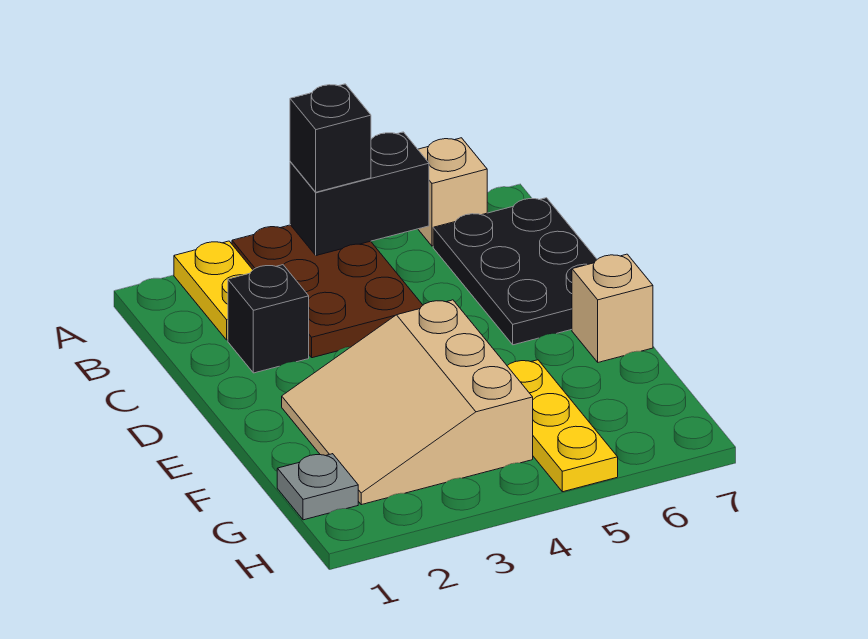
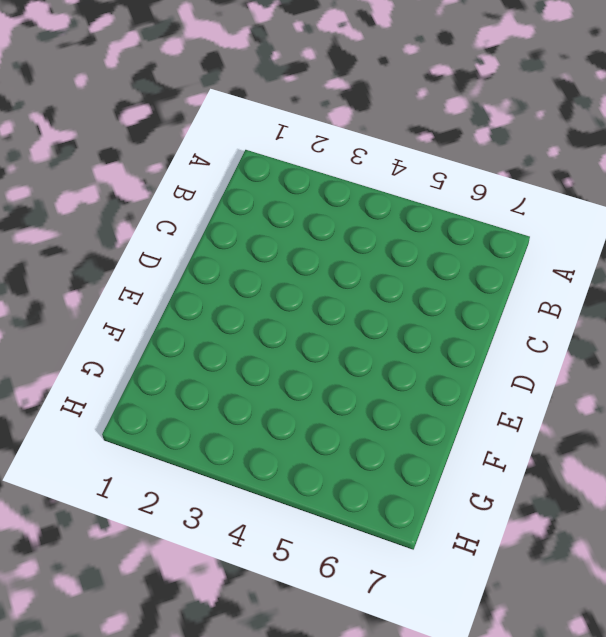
none -> yellow 1x2 plate [174,241,253,340]
none -> brown 2x3 plate [232,225,423,358]

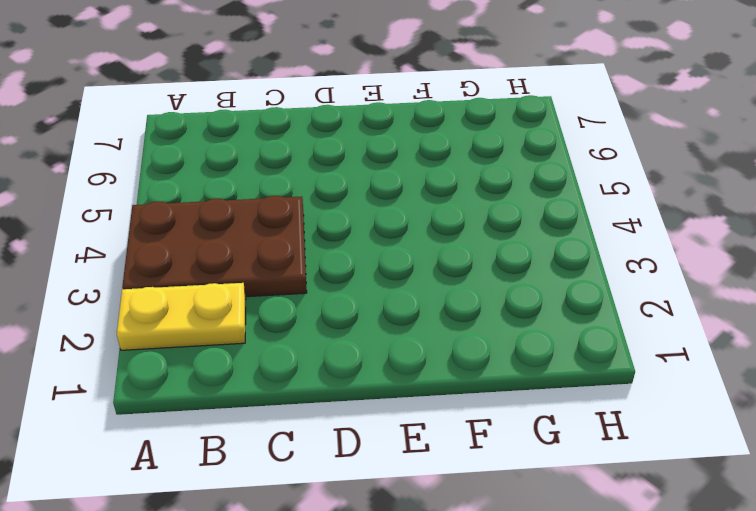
none -> tan 1x1 brick [418,138,487,246]
none -> black 2x3 plate [433,198,597,345]

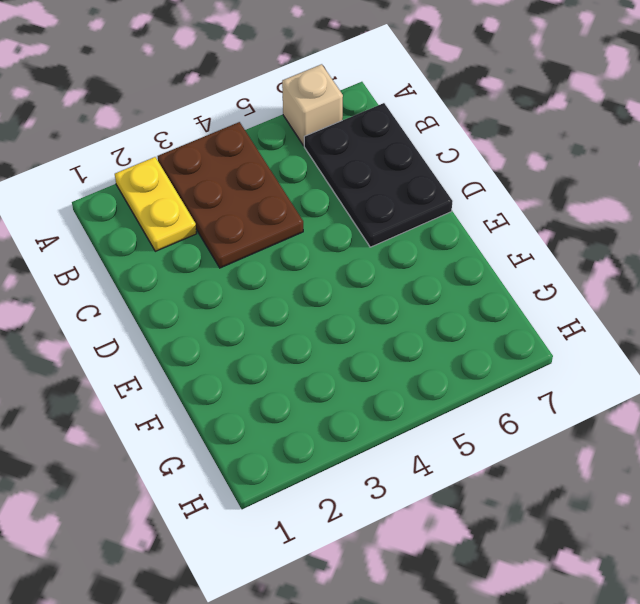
none -> black 1x1 brick [228,265,309,373]
none -> tan 3x3 slope [282,300,533,505]

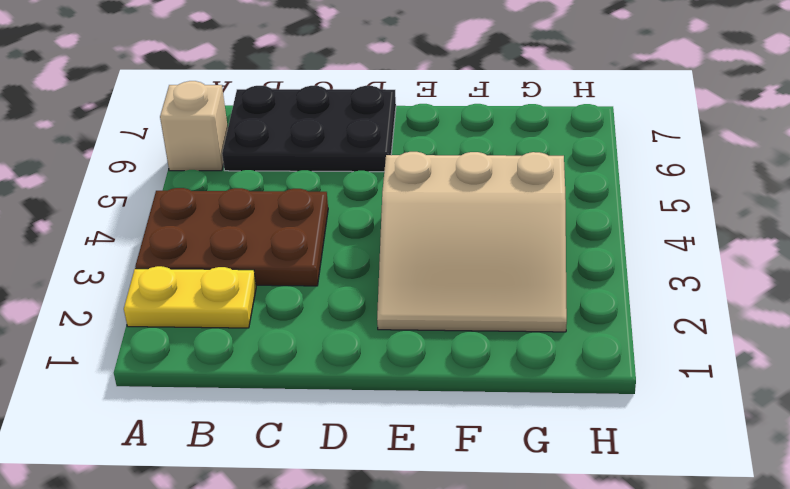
none -> black 1x1 brick [228,265,309,373]
none -> tan 1x1 brick [572,254,653,362]

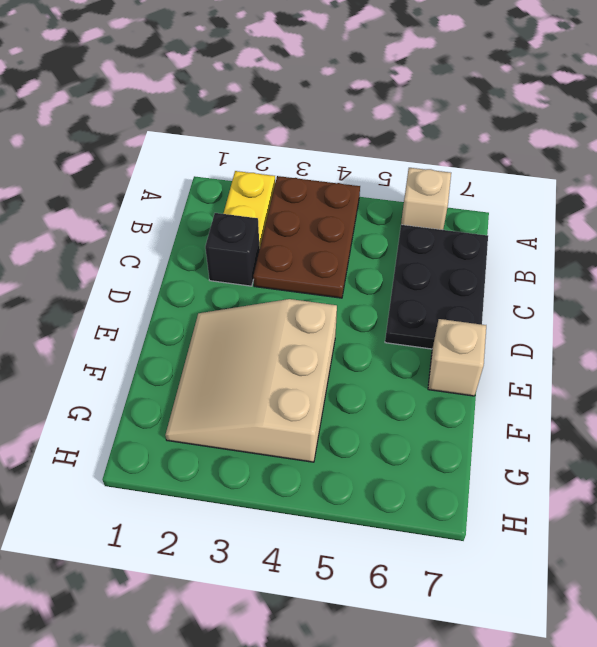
none -> yellow 1x3 plate [508,360,618,492]
none -> grey 1x1 plate [277,454,358,520]

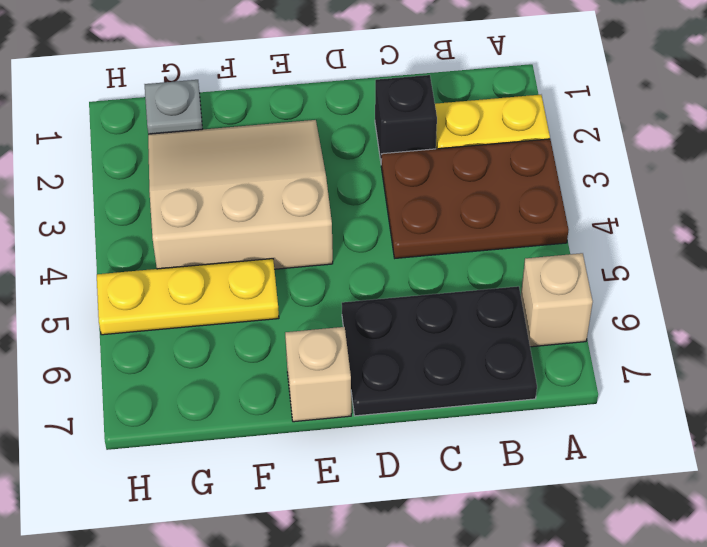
none -> black 1x2 brick [290,132,429,256]
none -> black 1x1 brick [290,84,371,192]

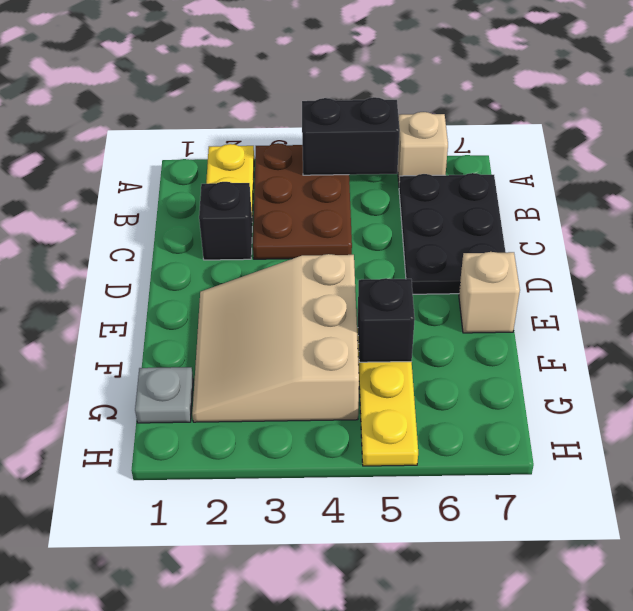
black 1x1 brick [358,278,415,362] -> black 1x1 brick moved to [290,84,371,192]

